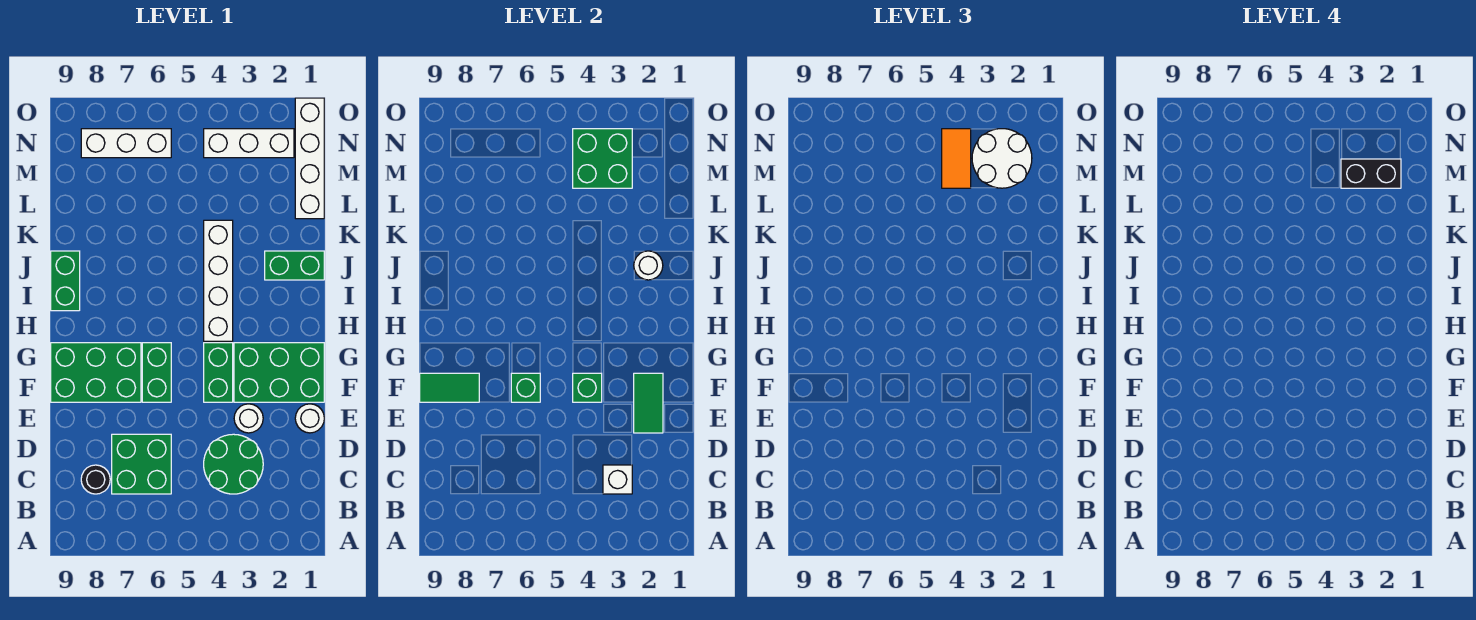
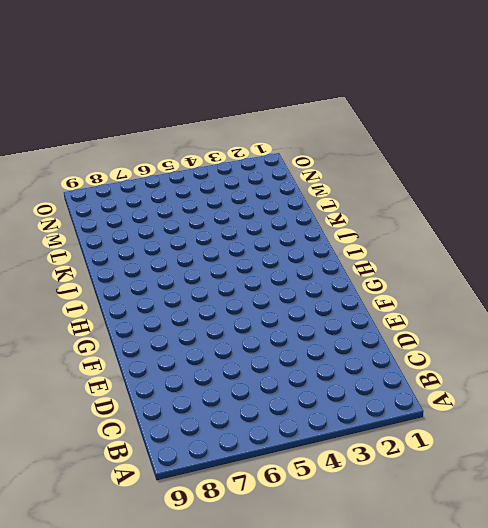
none -> green 2x2 round brick [204,434,263,494]
none -> green 2x2 brick [112,434,171,494]
none -> black 1x1 round brick [81,465,110,494]

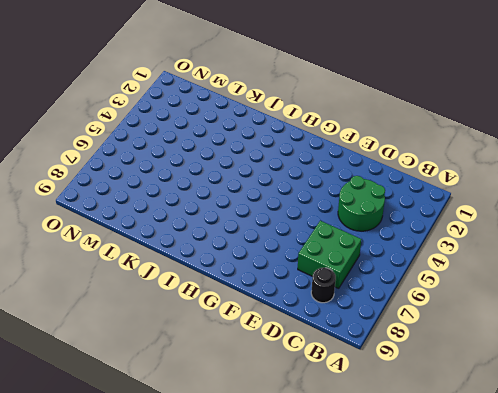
none -> white 1x1 round brick [295,404,324,433]
none -> white 1x1 round brick [234,404,263,433]
none -> green 2x3 brick [234,343,324,402]

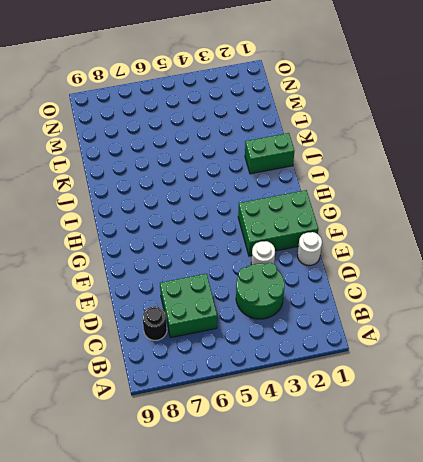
none -> green 1x2 brick [204,343,233,402]
none -> green 1x2 brick [142,343,171,402]
none -> green 2x3 brick [51,343,141,402]

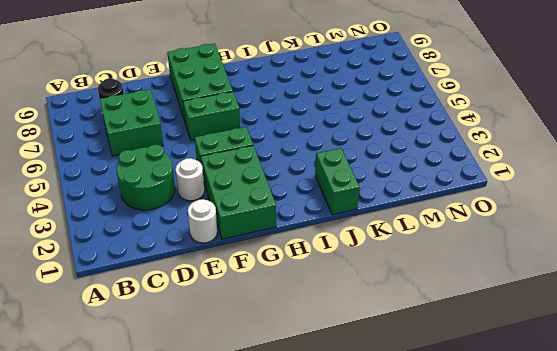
none -> white 1x4 brick [204,220,233,341]
none -> green 1x2 brick [51,251,80,311]
none -> white 1x4 brick [295,98,324,219]

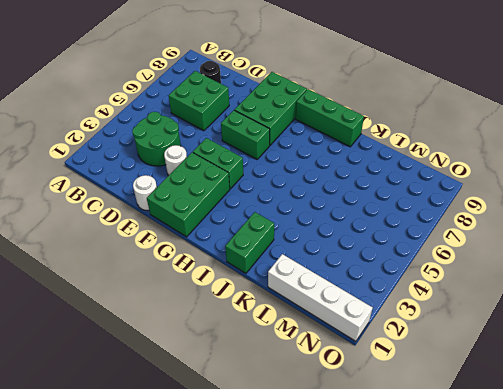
green 1x3 brick [296,89,364,147] -> green 1x2 brick [51,251,80,311]
none -> white 1x4 brick [204,220,233,341]
none -> white 1x3 brick [204,129,294,158]
none -> white 1x3 brick [81,129,171,158]

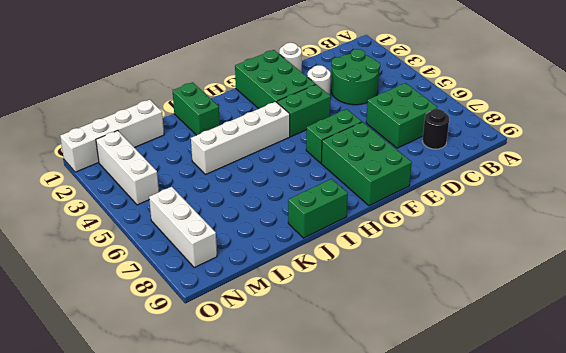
none -> white 1x1 brick [603,465,632,494]
none -> green 1x2 tile [634,373,663,433]
none -> green 1x1 brick [573,373,602,402]

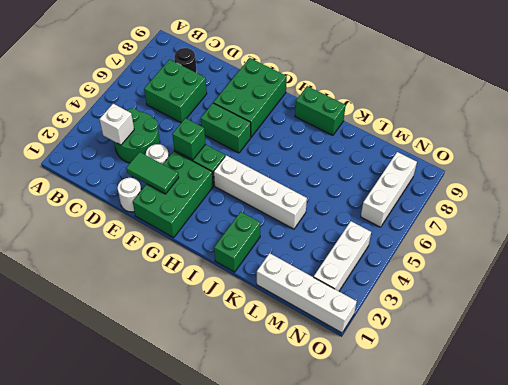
none -> green 1x1 brick [511,373,540,402]
none -> green 1x2 tile [420,373,479,402]
none -> white 1x1 round brick [634,251,663,280]

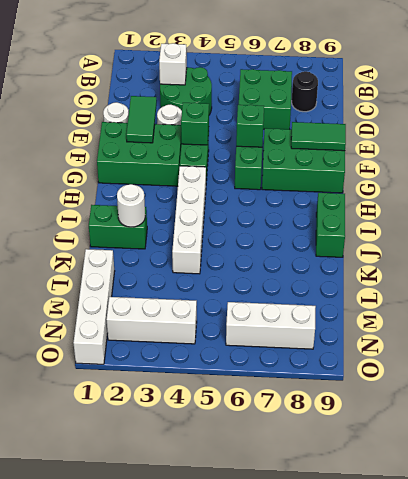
none -> green 2x2 brick [573,129,632,188]
none -> white 2x2 round brick [972,129,1032,188]
none -> orange 1x2 tile [942,129,971,188]

